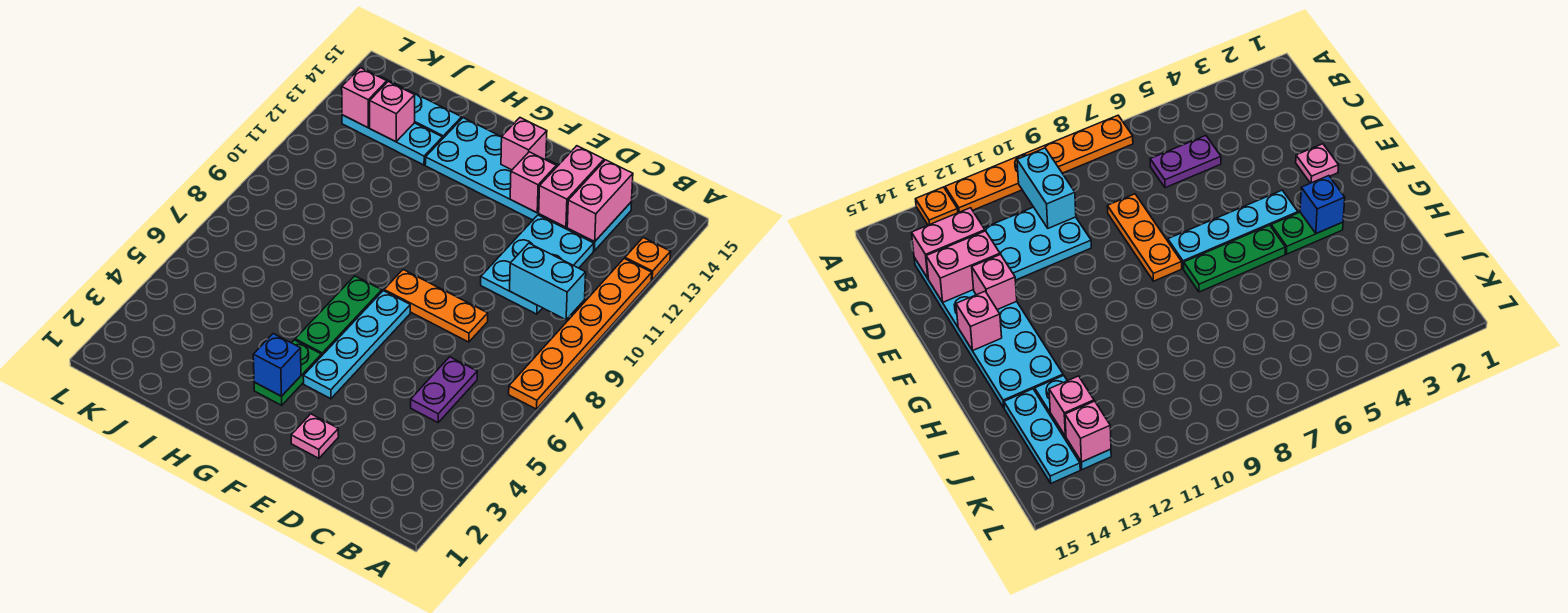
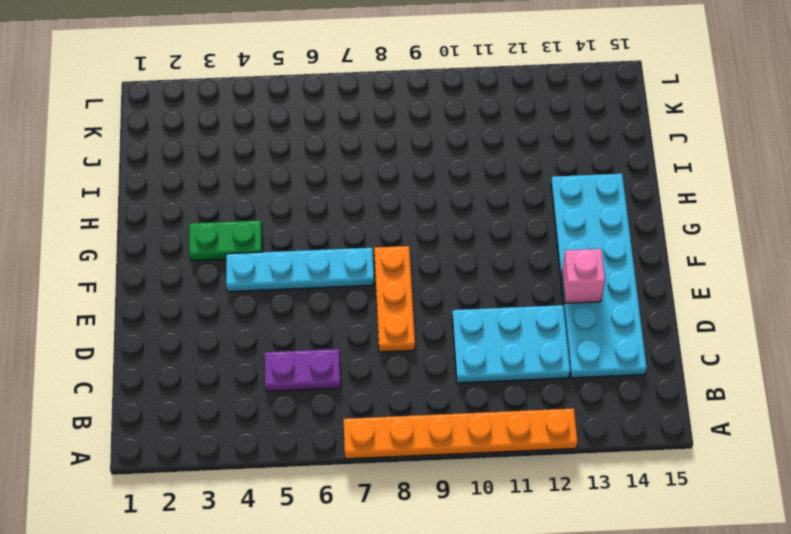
none -> orange 1x1 plate [625,238,671,280]
none -> pink 1x1 plate [291,414,339,458]
none -> green 1x3 plate [295,276,382,356]

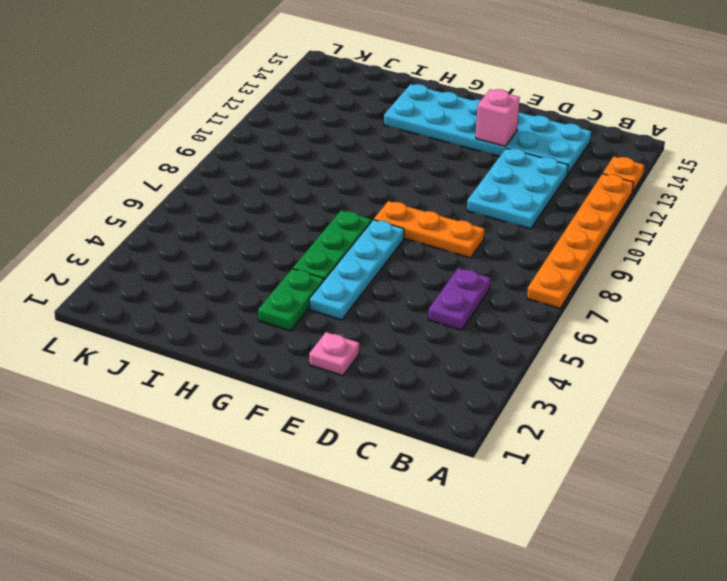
none -> cyan 1x3 plate [342,115,443,165]
none -> cyan 1x3 plate [379,76,462,138]
none -> cyan 1x2 brick [510,243,586,320]

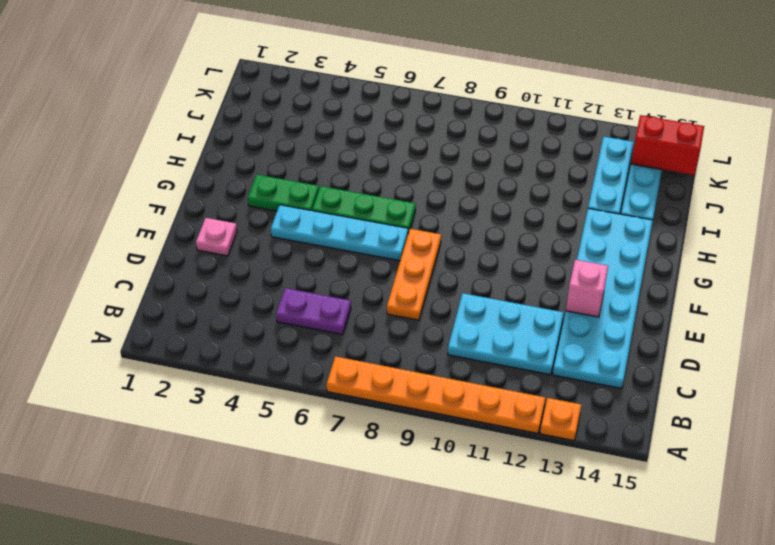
red 1x2 brick [631,115,704,175] -> none
none -> cyan 1x2 brick [510,243,586,320]
none -> pink 1x2 brick [567,160,633,242]
none -> pink 1x2 brick [539,146,604,227]

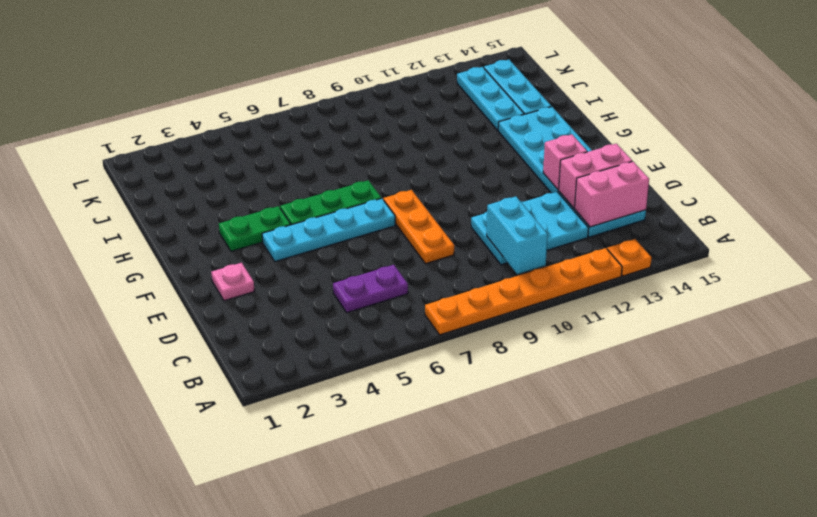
none -> pink 1x1 brick [501,118,547,170]
none -> blue 1x1 brick [253,334,301,396]
none -> pink 1x1 brick [370,82,415,142]

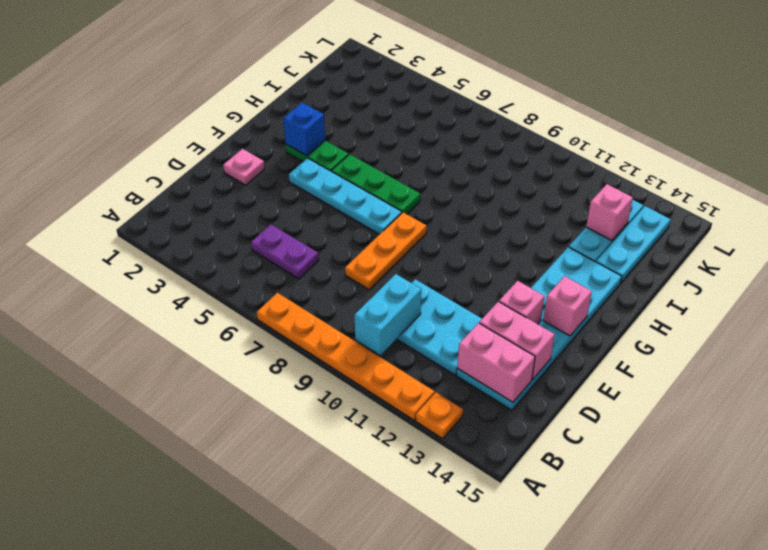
none -> pink 1x1 brick [342,68,387,128]

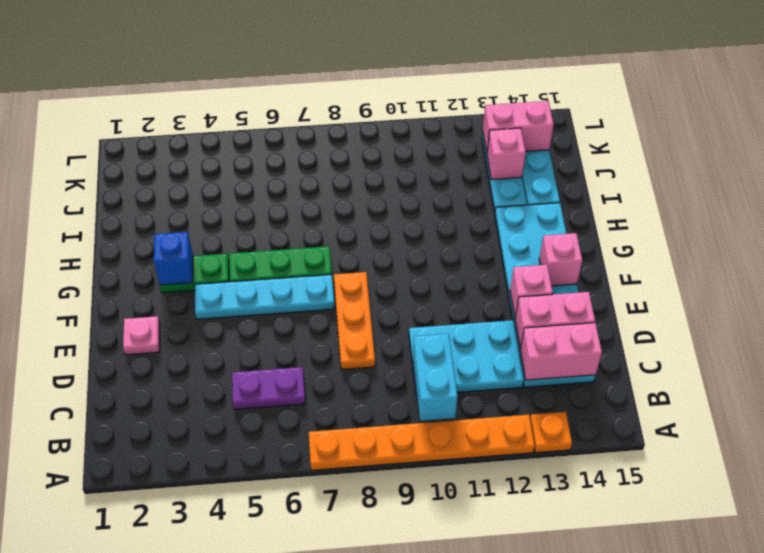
pink 1x2 brick [483,101,554,153] -> pink 1x1 brick [342,68,387,128]

